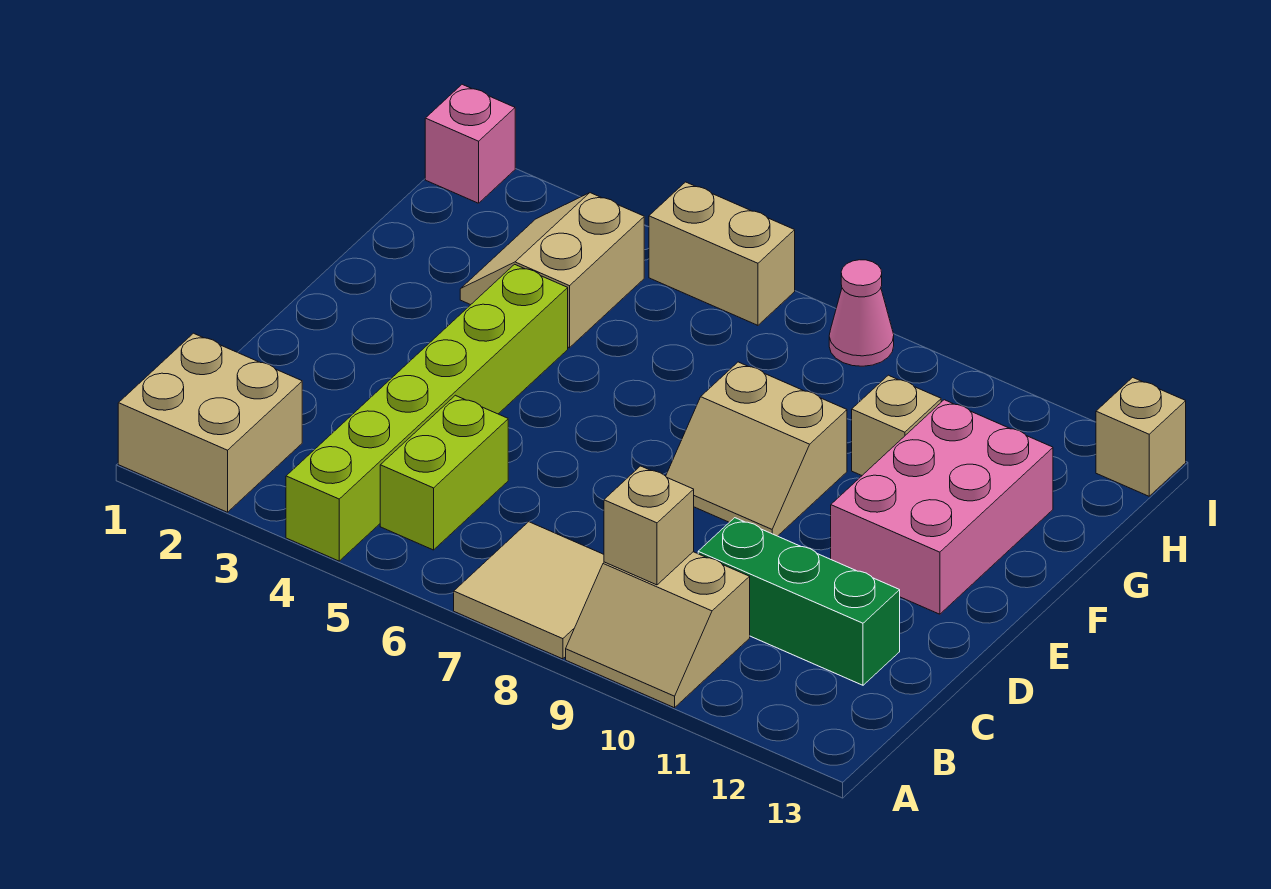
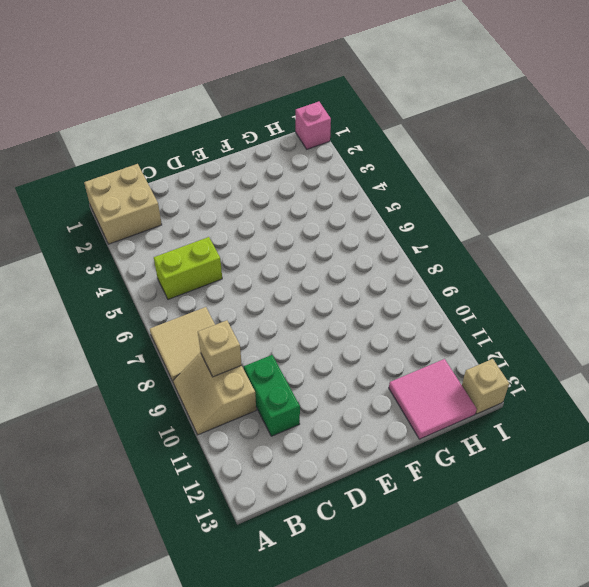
green 1x2 brick [244,355,300,436] -> green 1x3 brick [698,518,900,685]
pink 2x2 tile [389,359,477,439] -> pink 2x3 brick [831,400,1053,614]
none -> lime 1x6 brick [286,264,568,561]
none -> tan 2x2 slope [666,362,847,536]
none -> tan 2x2 slope [460,193,644,348]

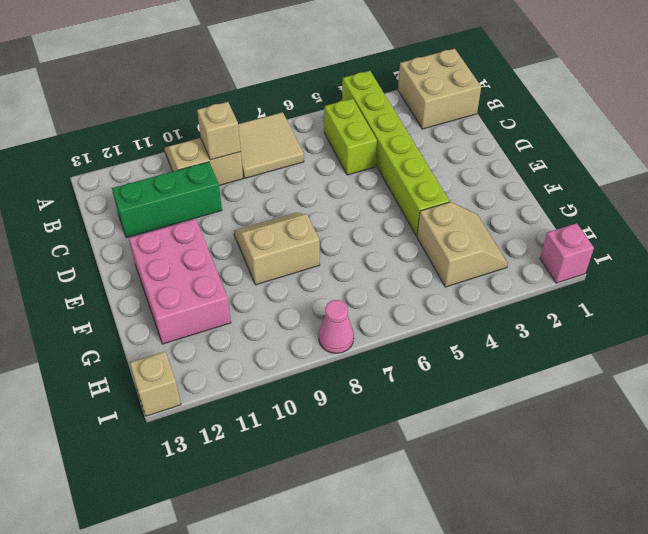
none -> tan 1x1 brick [852,375,941,475]
none -> tan 1x2 brick [649,182,795,325]

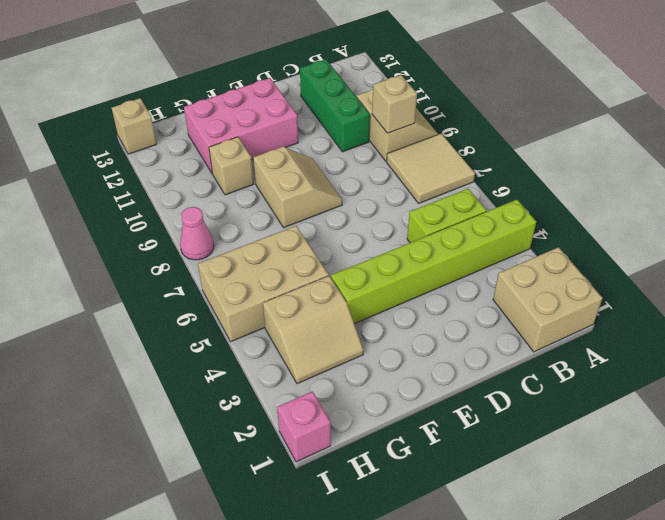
tan 2x3 brick [198,226,329,342] -> tan 1x2 brick [649,182,795,325]

